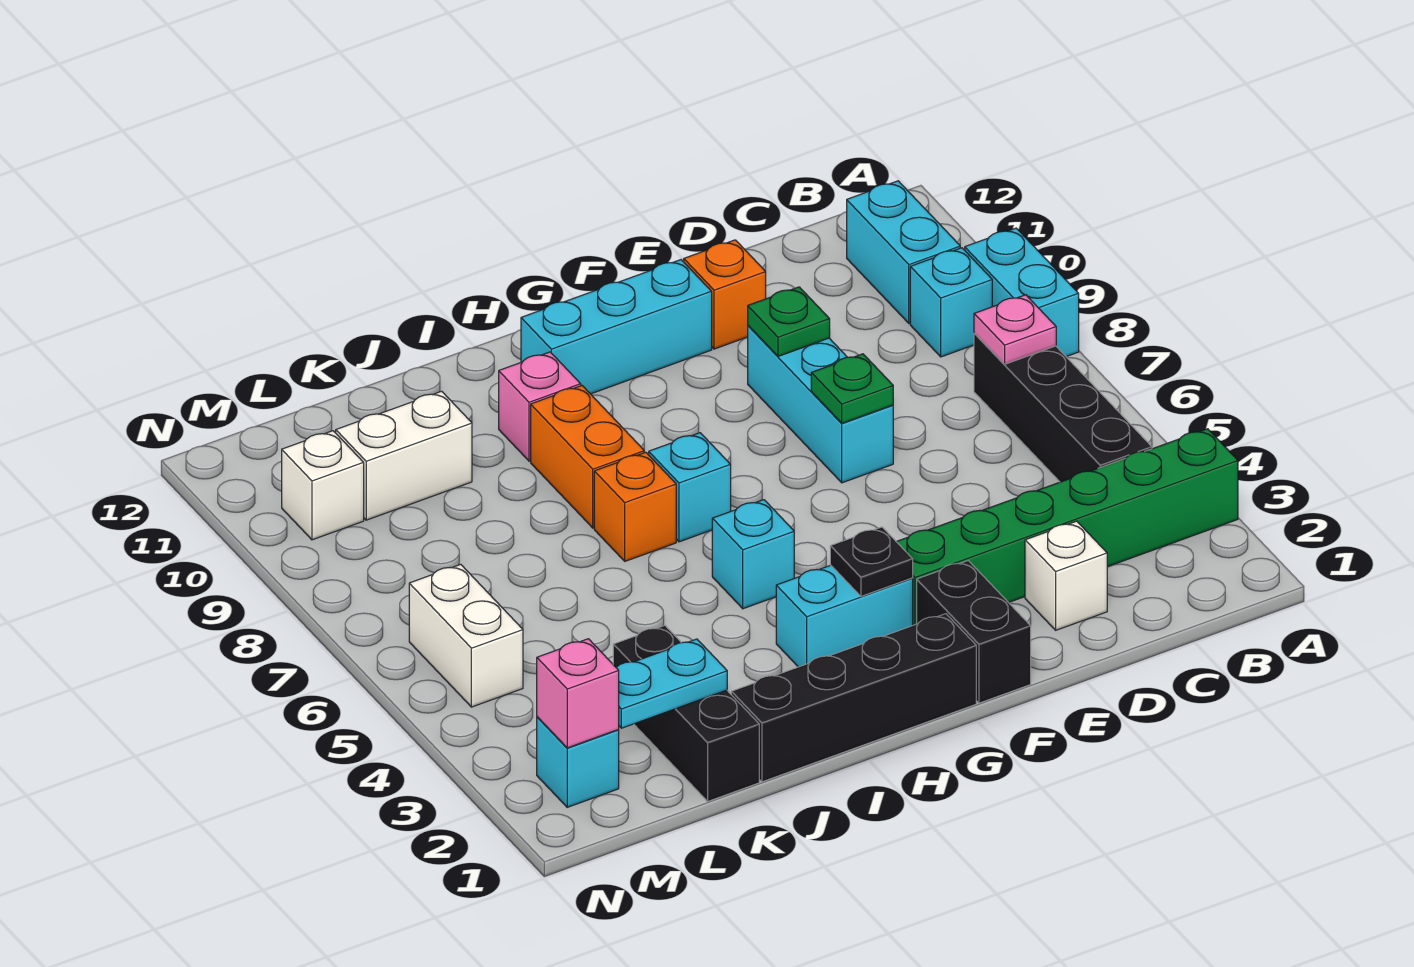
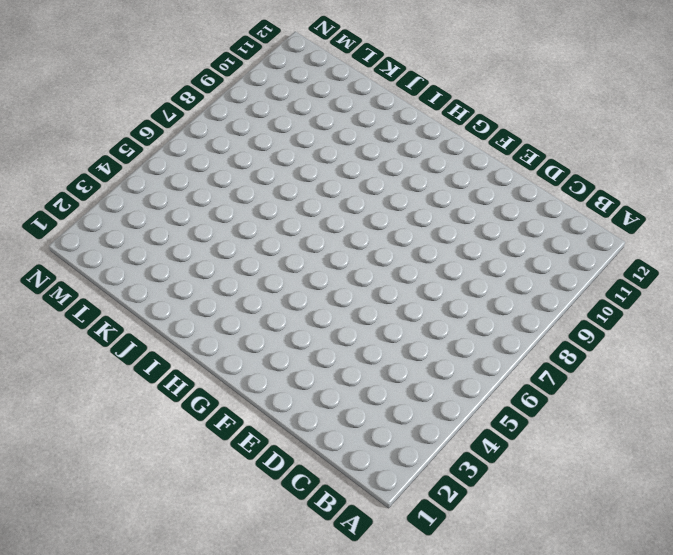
none -> green 1x6 brick [896,429,1238,625]
none -> cyan 1x2 brick [965,228,1079,357]
none -> black 1x4 brick [974,333,1152,482]

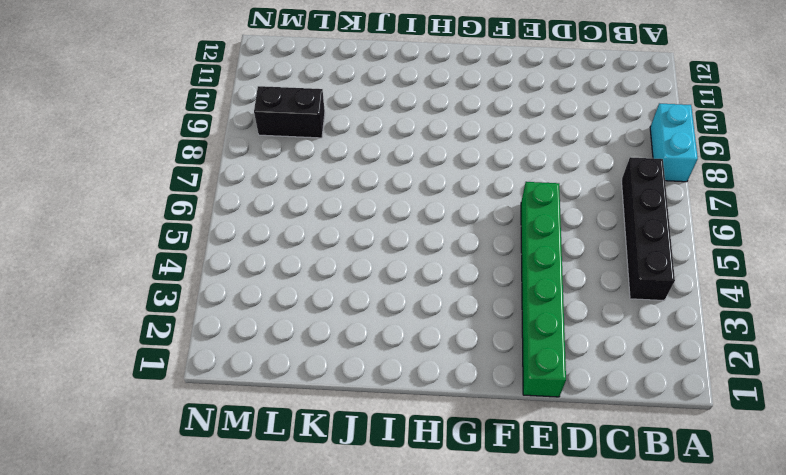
green 1x6 brick [521,182,566,397] -> green 1x6 brick turned to [896,429,1238,625]
black 1x2 brick [254,86,325,138] -> black 1x2 brick turned to [917,561,1031,703]
none -> cyan 1x1 brick [910,248,992,357]
none -> cyan 1x2 brick [847,181,960,323]
none -> white 1x1 brick [1025,521,1107,630]

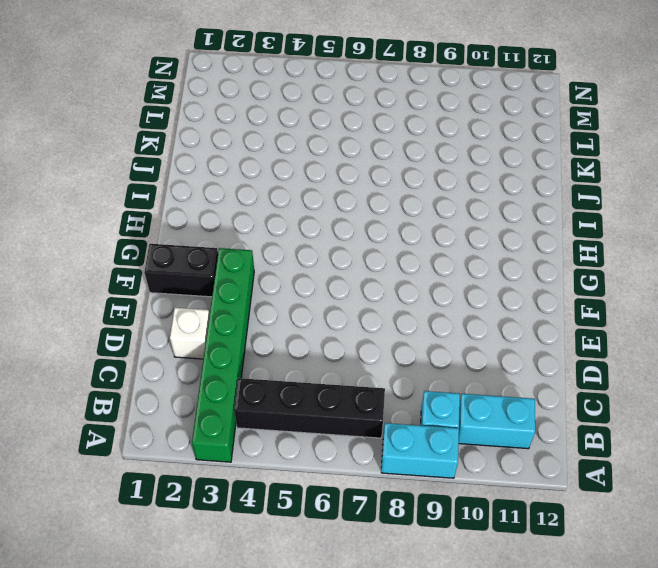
none -> cyan 1x3 brick [748,326,893,483]
none -> orange 1x1 brick [684,240,766,349]
none -> cyan 1x3 brick [521,260,712,394]

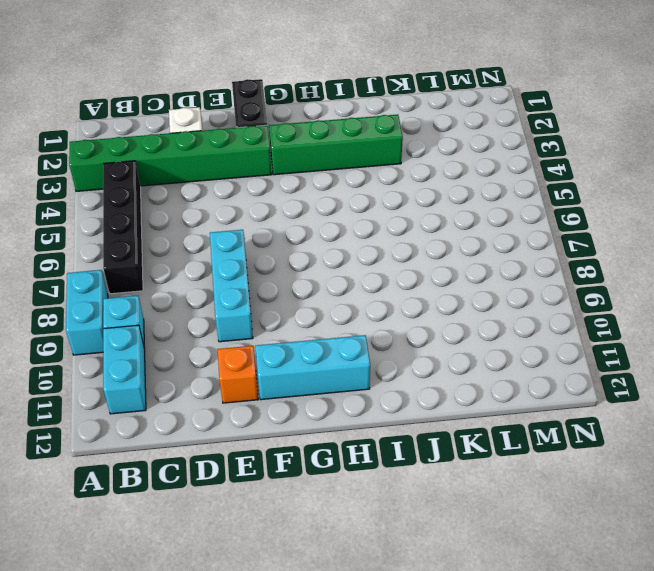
green 1x4 brick [269,114,403,175] -> cyan 1x2 brick [776,565,913,667]
none -> black 1x4 brick [731,614,976,782]
none -> cyan 1x1 brick [712,500,794,609]
none -> cyan 1x1 brick [649,433,731,542]

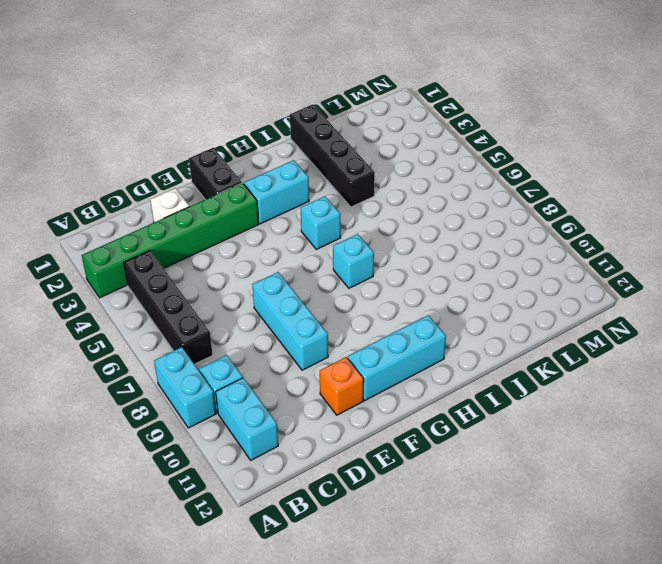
black 1x4 brick [290,104,375,207] -> black 1x4 brick turned to [731,614,976,782]
none -> orange 1x1 brick [594,452,676,561]
none -> orange 1x2 brick [531,386,644,528]
none -> pink 1x1 brick [499,352,581,461]

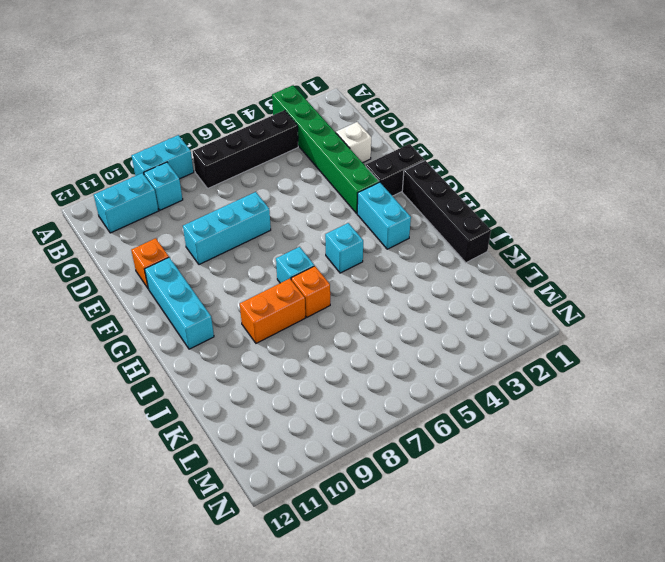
none -> pink 1x1 brick [499,352,581,461]
none -> black 1x3 brick [613,626,759,801]
none -> white 1x2 brick [336,391,472,520]

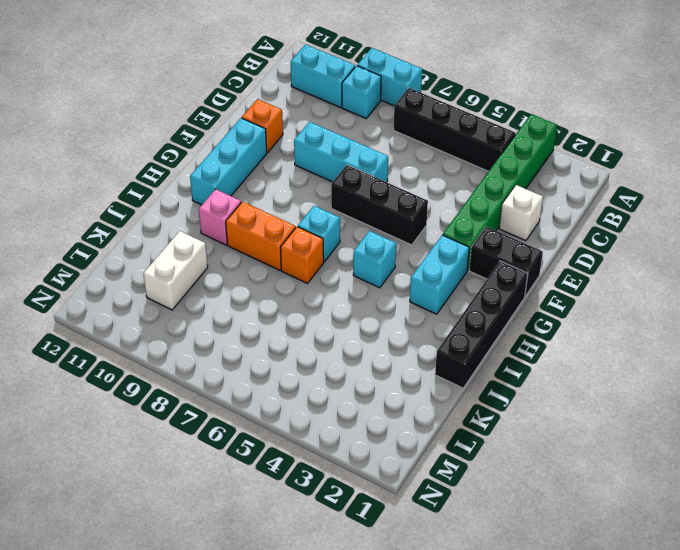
black 1x3 brick [331,165,428,245] -> black 1x3 brick moved to [613,626,759,801]
none -> cyan 1x1 brick [537,717,619,807]
none -> white 1x2 brick [409,564,523,707]
none -> white 1x1 brick [282,431,364,540]

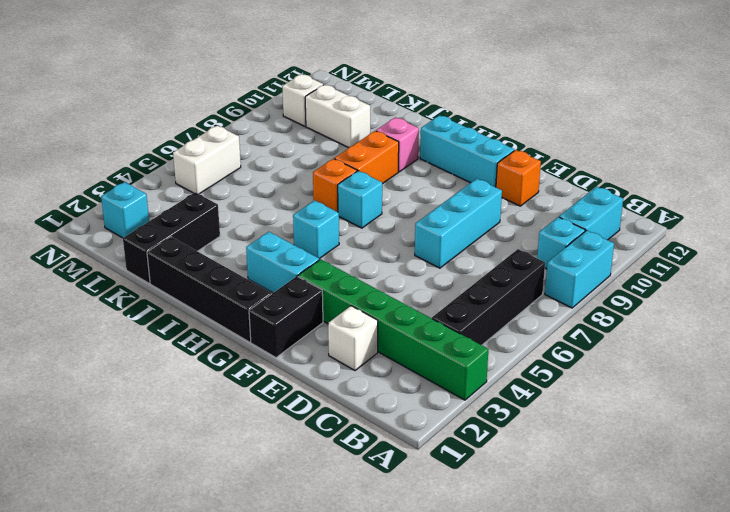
none -> pink 1x1 plate [974,295,1056,364]
none -> green 1x1 plate [811,354,893,423]
none -> green 1x1 plate [748,287,830,356]

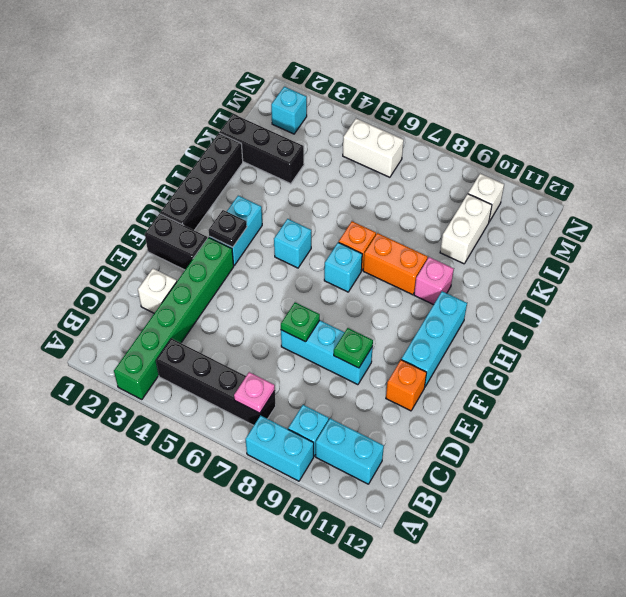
none -> cyan 1x2 plate [616,639,727,728]
none -> pink 1x1 brick [537,639,619,748]

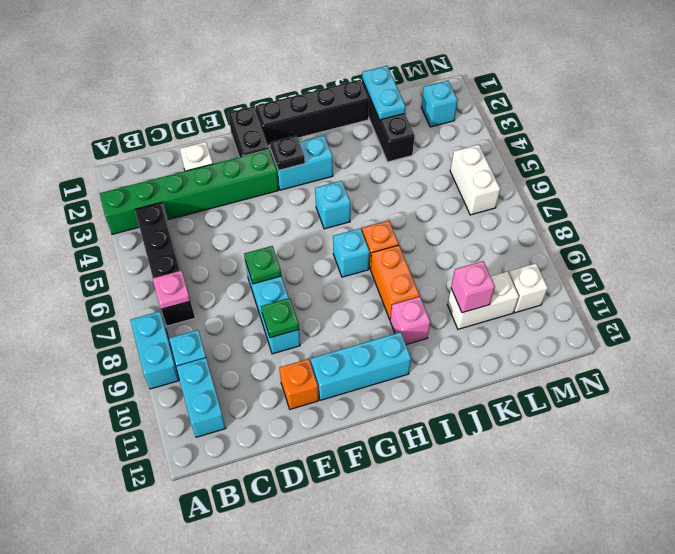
cyan 1x2 plate [362,66,406,120] -> cyan 1x2 plate turned to [616,639,727,728]
pink 1x1 brick [451,261,495,313] -> pink 1x1 brick moved to [537,639,619,748]

